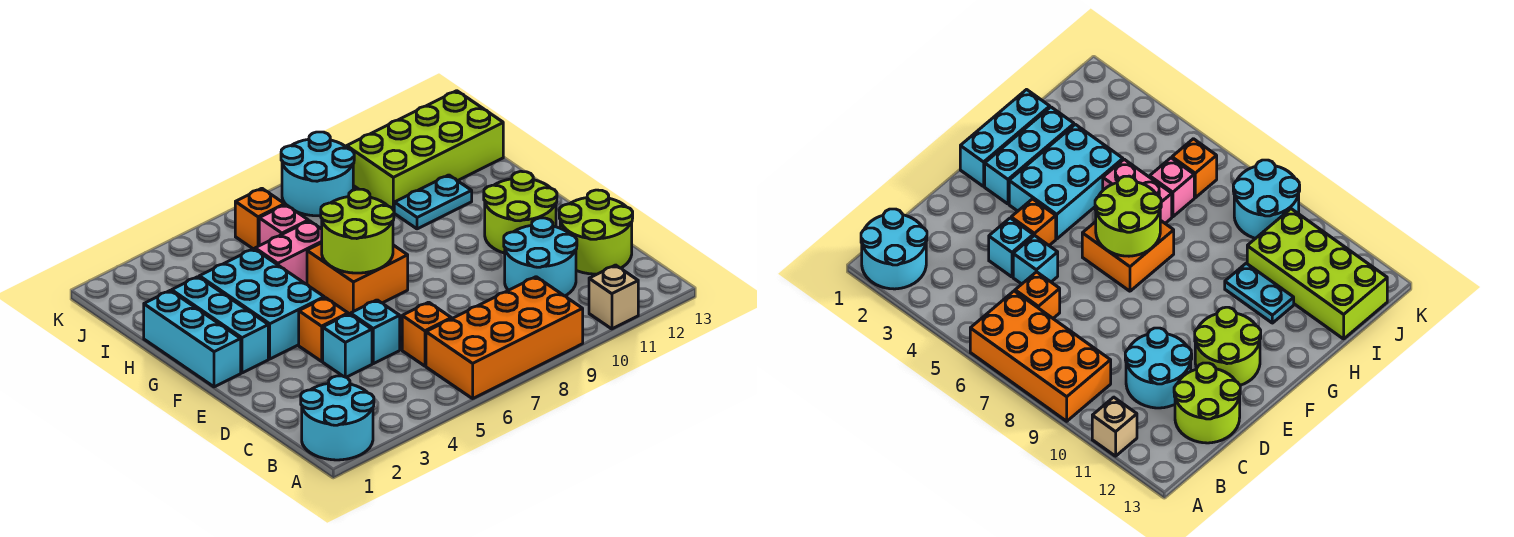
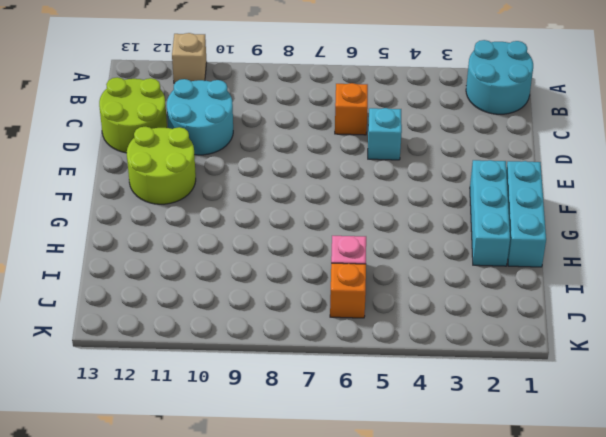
none -> orange 2x4 brick [426,277,583,399]
none -> cyan 1x1 brick [323,314,372,377]
none -> orange 1x1 brick [299,298,348,361]

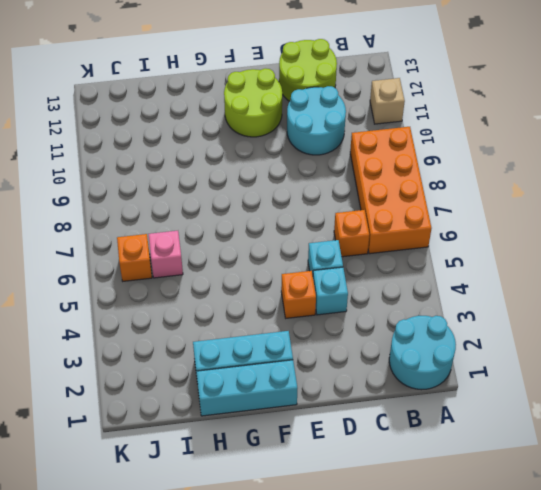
none -> cyan 2x3 brick [199,249,324,359]
none -> orange 2x2 brick [307,243,408,315]
none -> pink 1x2 brick [255,221,322,284]

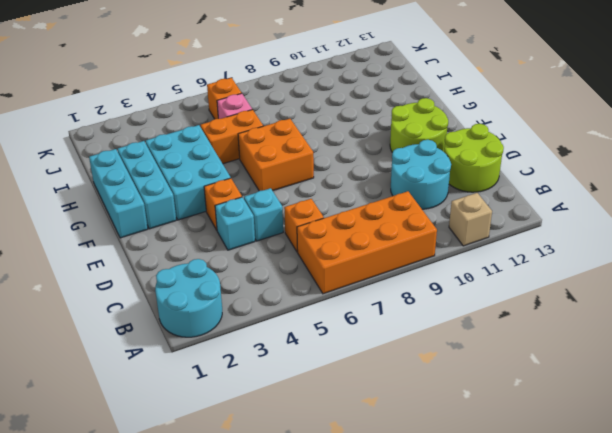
orange 1x2 brick [201,110,263,164] -> pink 1x2 brick [255,221,322,284]
none -> cyan 1x2 plate [394,175,472,229]
none -> lime 2x4 brick [347,91,503,210]
none -> cyan 2x2 round brick [281,132,354,216]

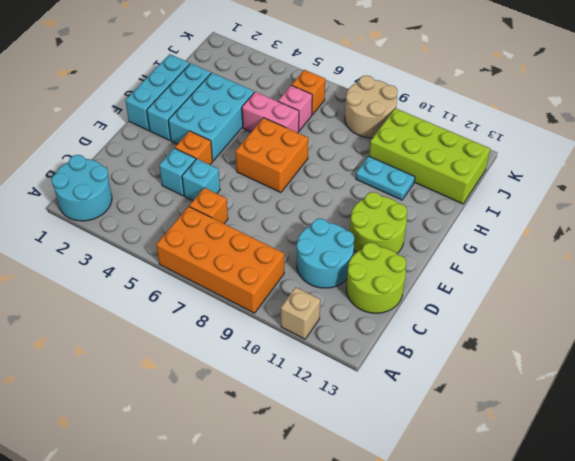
tan 2x2 round brick [345,75,398,138] -> cyan 2x2 round brick [281,132,354,216]
none -> lime 2x2 round brick [321,189,394,273]

